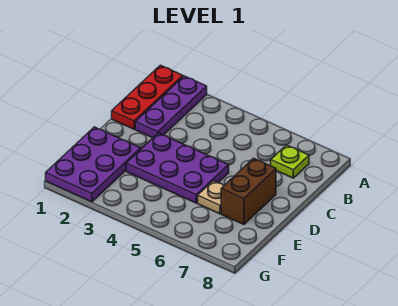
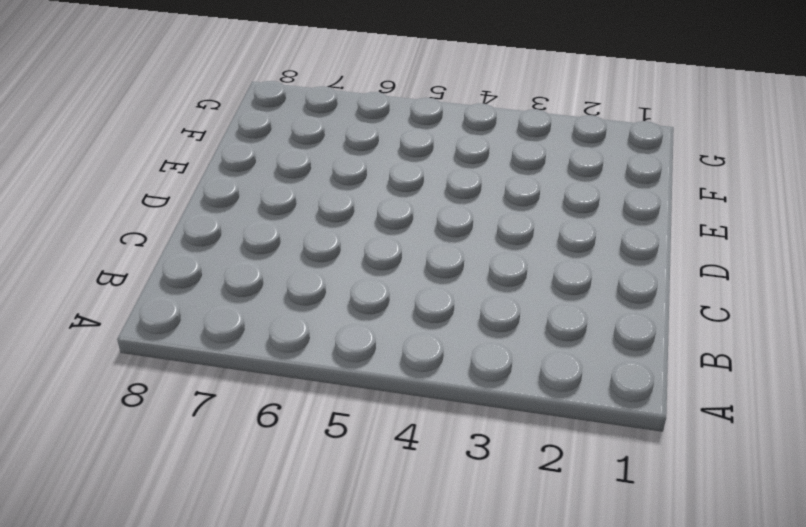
none -> red 1x3 plate [112,65,183,129]
none -> purple 1x3 plate [135,76,207,138]

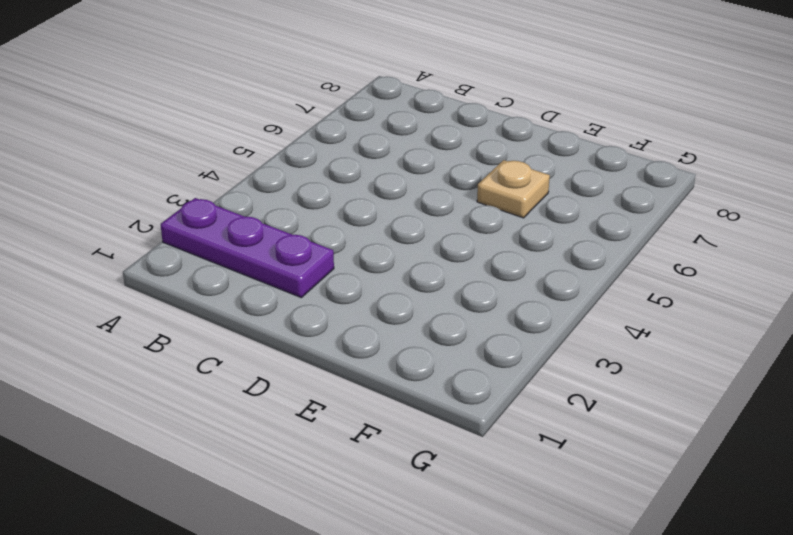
none -> red 1x3 plate [112,65,183,129]
none -> lime 1x1 plate [271,145,309,178]

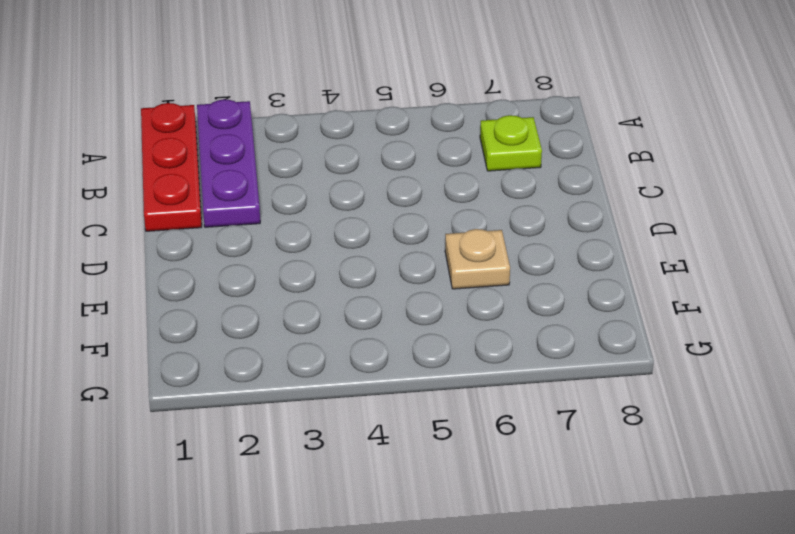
none -> purple 2x3 plate [126,133,229,203]
none -> brown 1x2 brick [221,158,276,225]

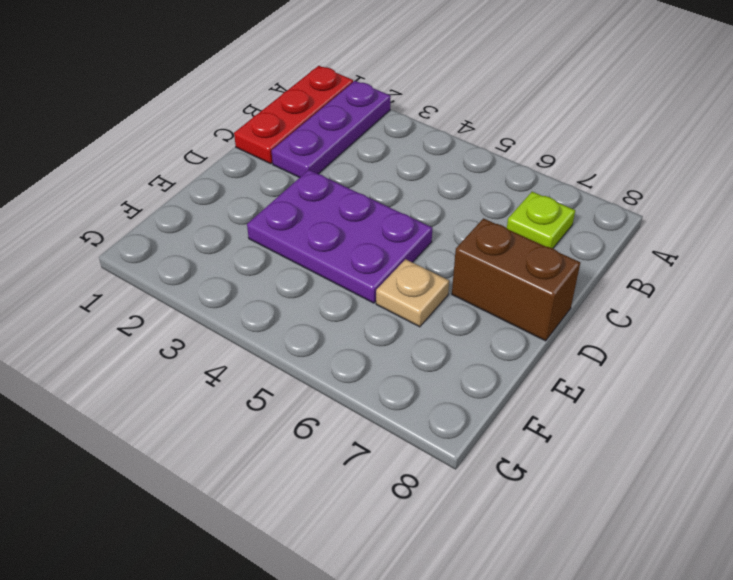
brown 1x2 brick [452,218,580,341] -> brown 1x2 brick turned to [221,158,276,225]
none -> purple 2x3 plate [46,127,141,202]

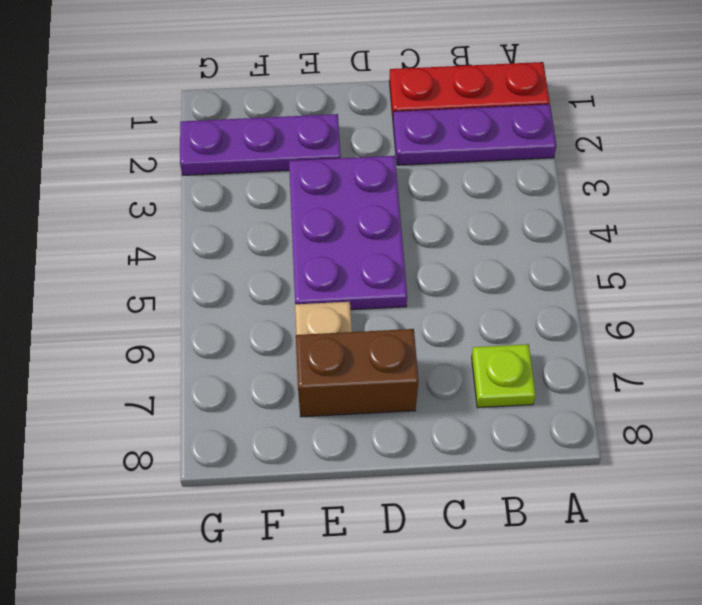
purple 1x3 plate [180,114,341,175] -> purple 2x3 plate [46,127,141,202]

